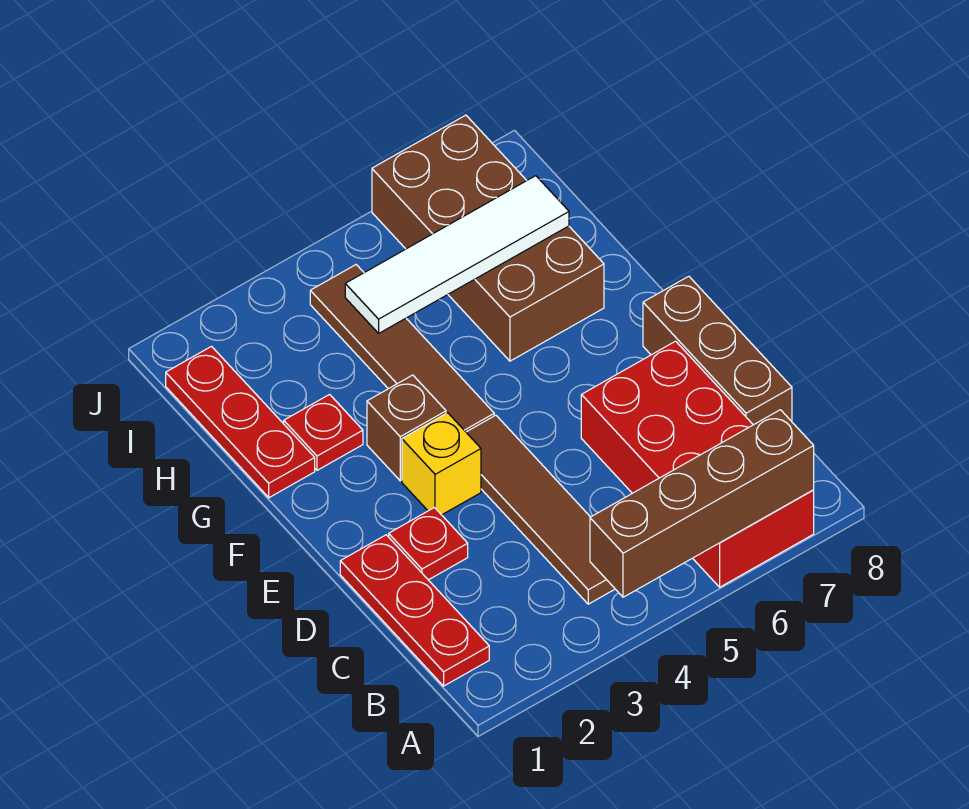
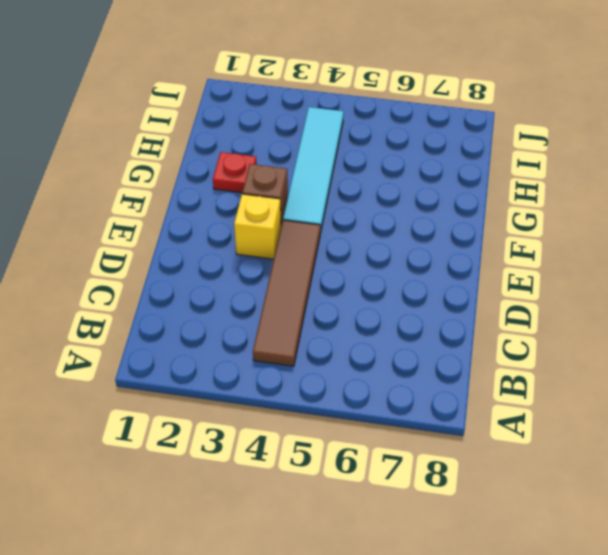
cyan 1x4 tile [283,107,344,233] -> brown 1x4 tile [310,265,494,432]
none -> red 2x4 brick [581,341,814,587]
none -> red 1x3 plate [340,535,489,686]
none -> brown 1x3 brick [643,276,792,425]

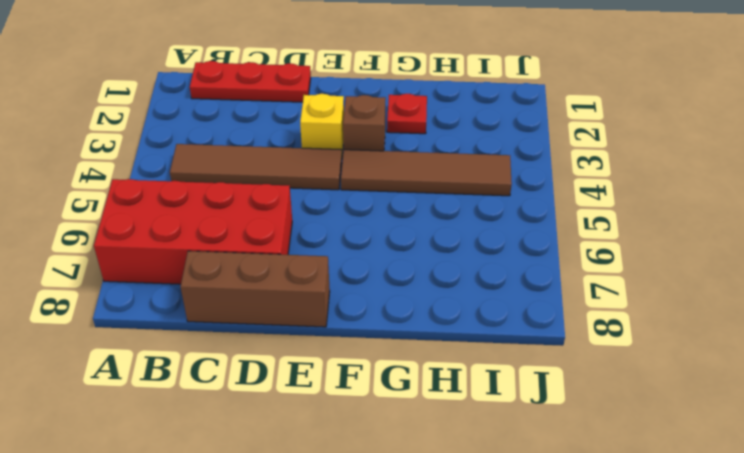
none -> red 1x1 plate [389,508,468,580]
none -> red 1x3 plate [166,346,315,498]
none -> brown 2x4 brick [372,115,604,361]

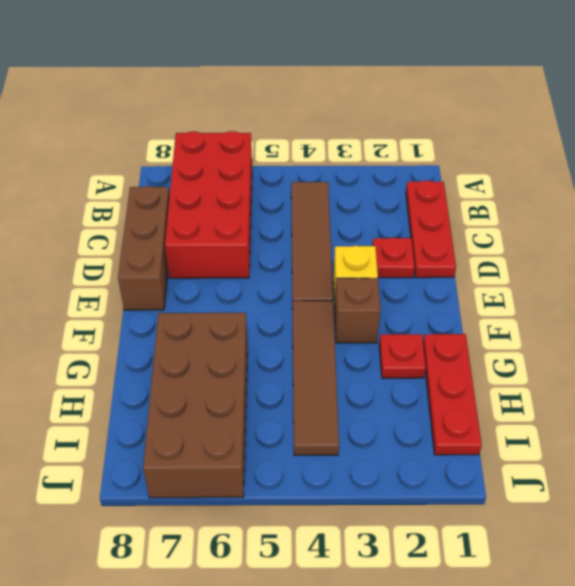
none -> brown 1x4 brick [590,410,814,597]
none -> white 1x4 tile [345,176,569,333]

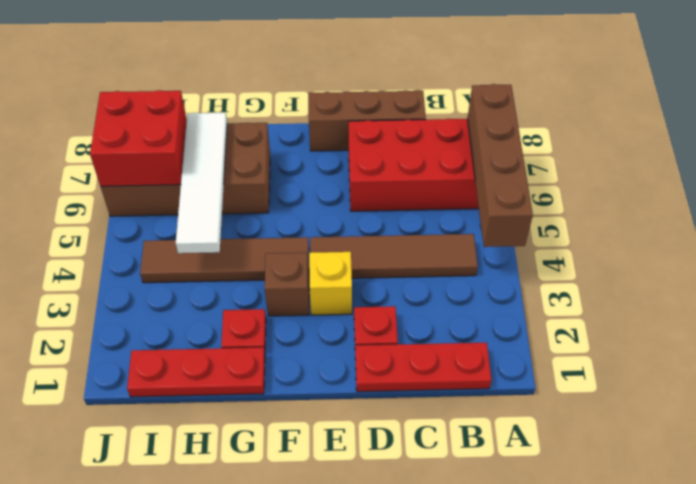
red 2x2 brick [90,90,187,186] -> none

